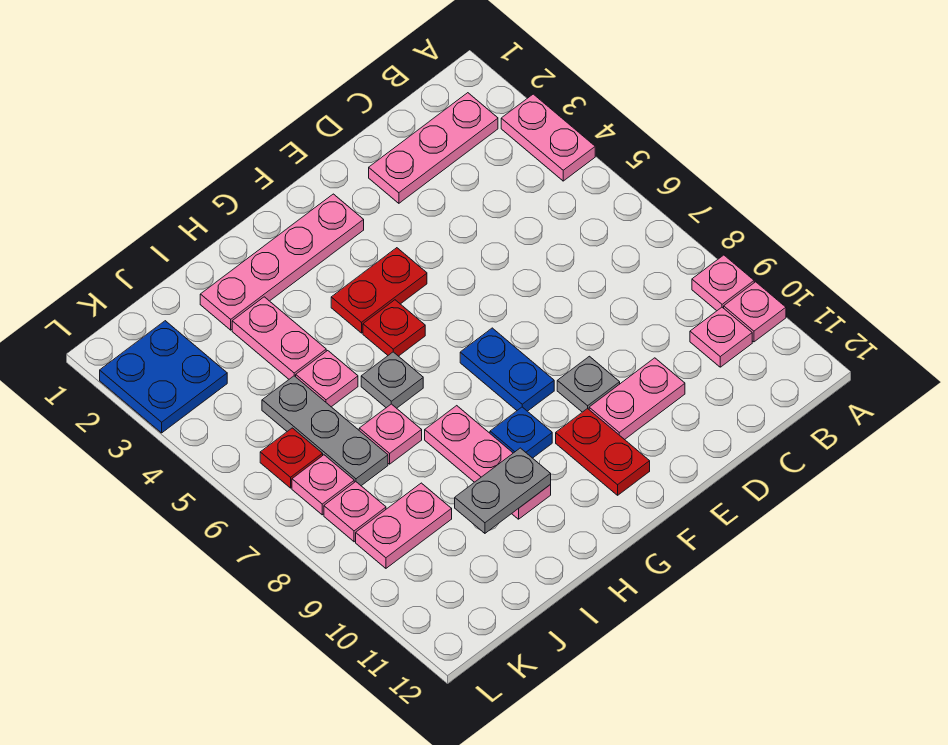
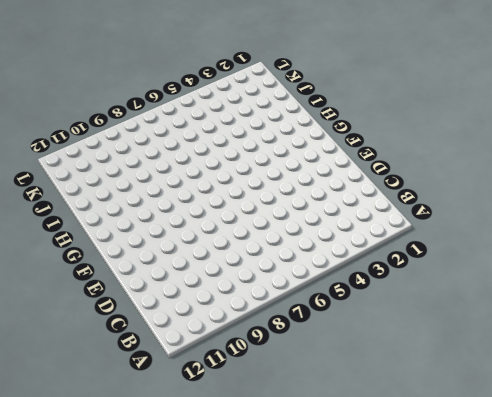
none -> pink 1x2 plate [501,94,595,181]
none -> pink 1x1 plate [692,255,754,311]
none -> pink 1x1 plate [724,282,786,342]

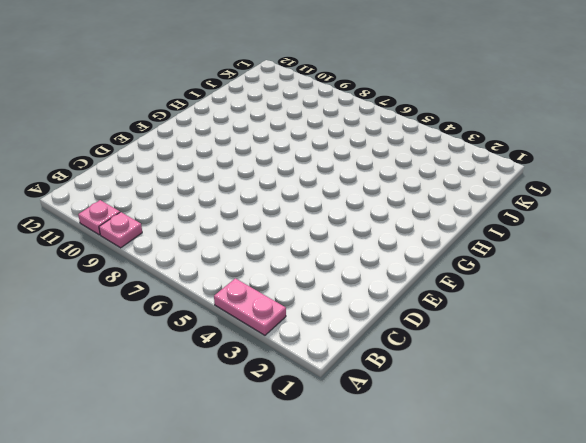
none -> pink 1x3 plate [369,93,498,203]
none -> pink 1x1 plate [690,307,752,367]
none -> pink 1x2 plate [589,358,685,440]

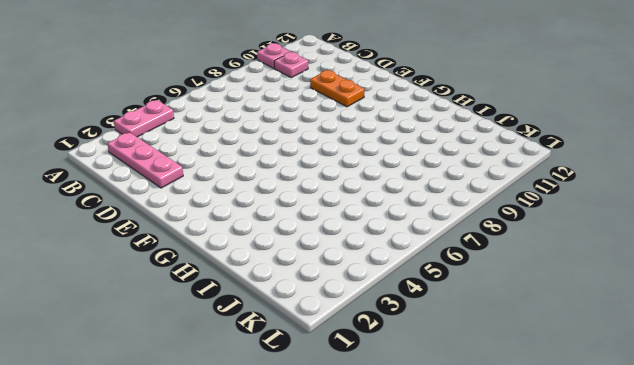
orange 1x2 plate [310,70,365,107] -> pink 1x2 plate [589,358,685,440]
none -> pink 1x1 plate [692,255,754,311]
none -> grey 1x1 plate [557,356,620,412]
none -> pink 1x4 plate [200,194,364,330]

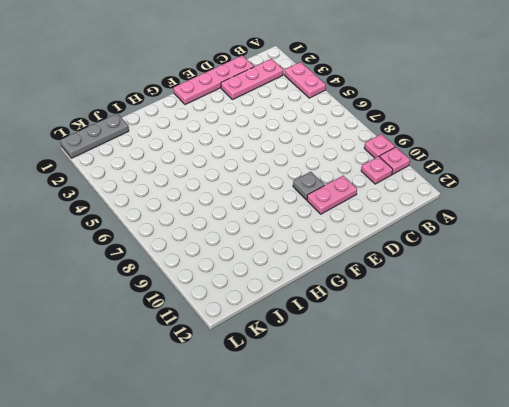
pink 1x4 plate [174,56,254,105] -> pink 1x4 plate moved to [200,194,364,330]
grey 1x3 plate [60,114,129,158] -> grey 1x3 plate turned to [262,376,388,486]
none -> red 1x2 plate [331,248,427,333]
none -> blue 1x2 plate [460,328,554,411]
none -> red 1x2 plate [556,408,650,495]

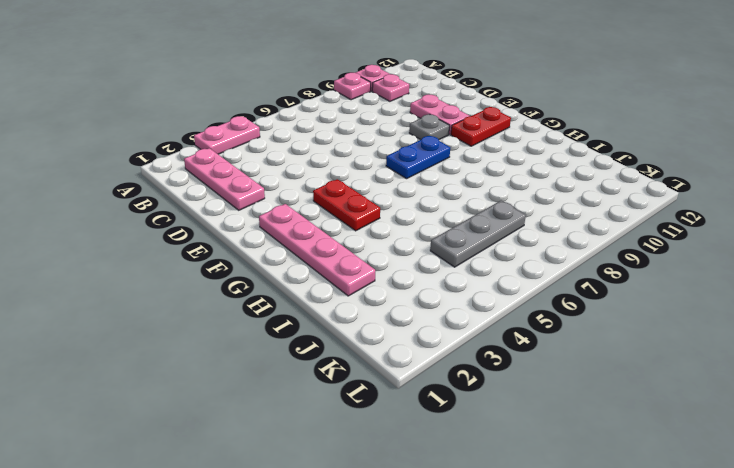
none -> red 1x1 plate [363,300,425,356]
none -> blue 1x1 plate [490,407,552,458]
none -> grey 1x1 plate [361,352,423,408]

